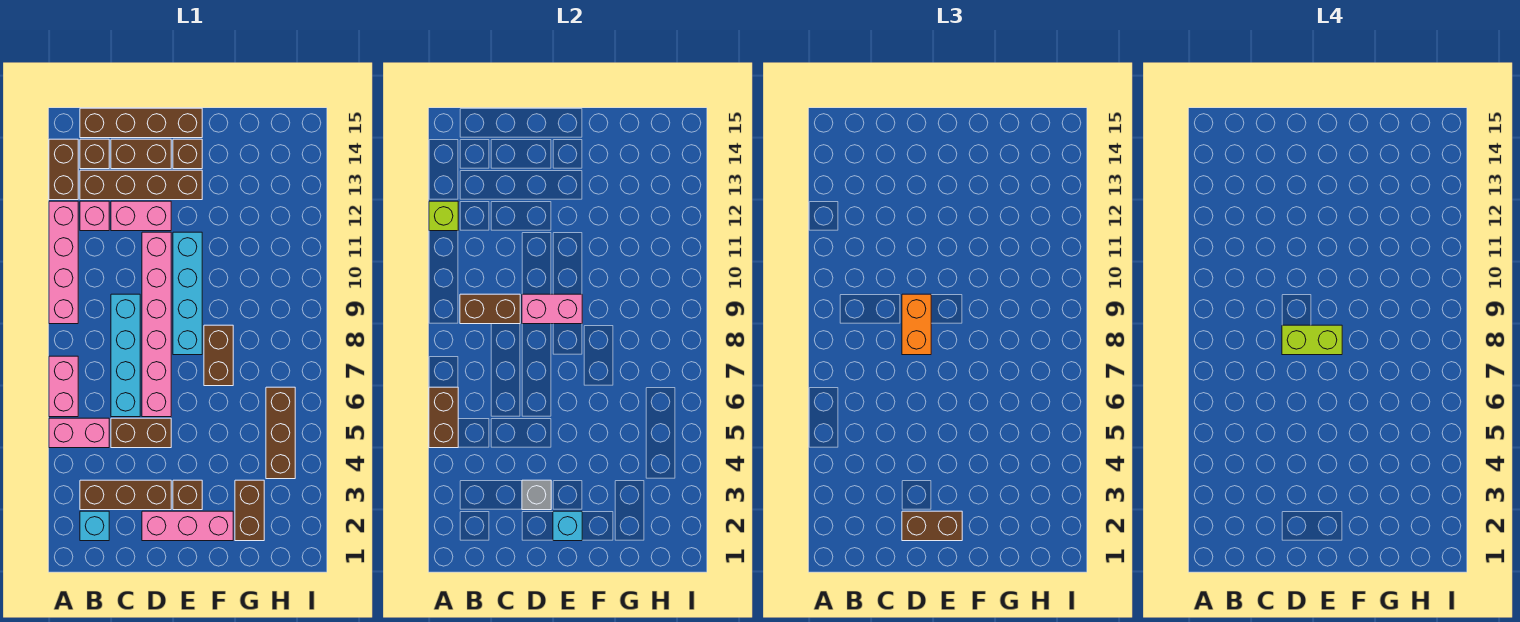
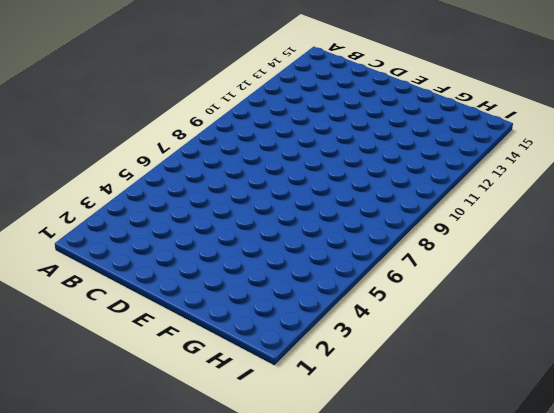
none -> pink 1x2 brick [49,418,109,448]
none -> pink 1x2 brick [49,356,78,417]
none -> pink 1x4 brick [49,201,78,324]
none -> brown 1x2 brick [49,139,78,200]

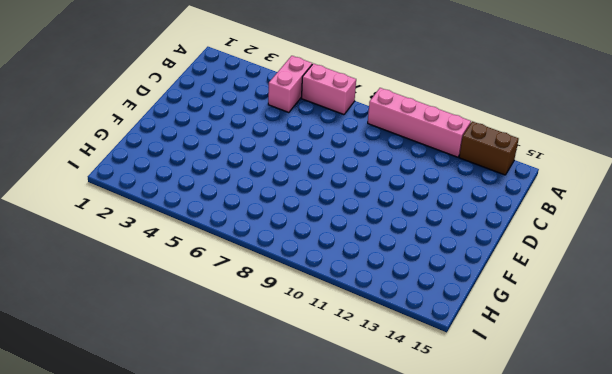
none -> cyan 1x1 brick [80,511,109,541]
none -> brown 1x3 brick [80,480,171,510]
none -> pink 1x1 brick [80,201,109,231]
none -> brown 1x4 brick [80,170,202,200]

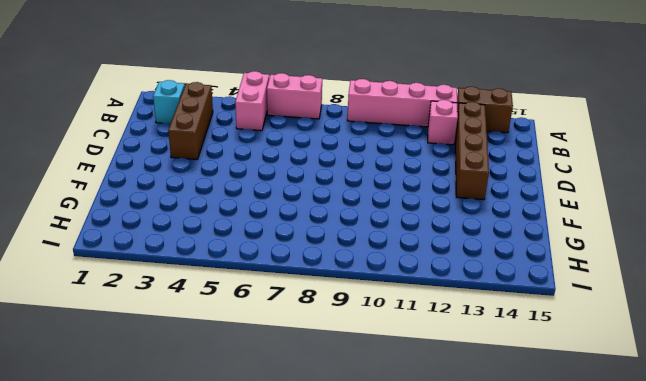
none -> brown 1x1 brick [80,139,109,169]
none -> brown 1x4 brick [80,108,202,138]
none -> brown 1x2 brick [111,418,171,448]
none -> cyan 1x4 brick [111,294,140,417]

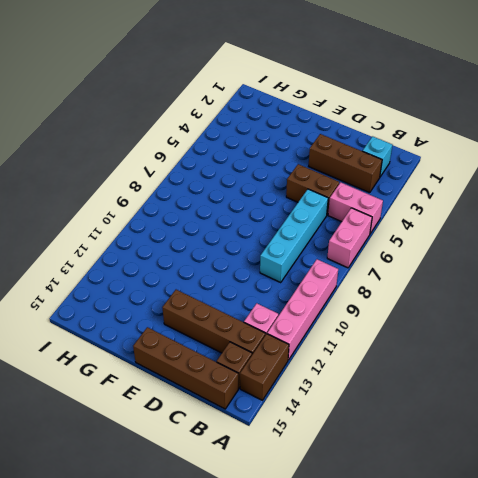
none -> pink 1x2 brick [111,201,171,231]
none -> brown 1x2 brick [111,139,171,169]
none -> pink 1x3 brick [142,511,233,541]
none -> pink 1x6 brick [142,232,171,417]

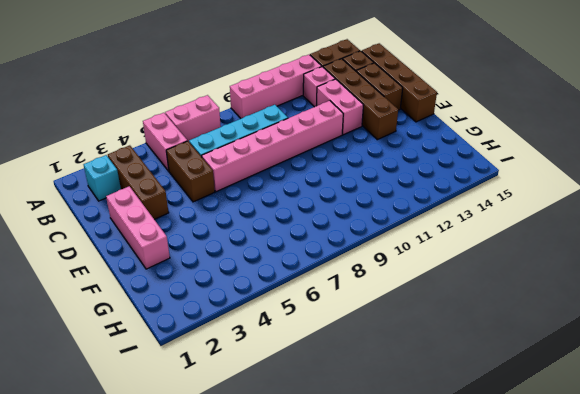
none -> brown 1x1 brick [173,480,202,510]
none -> cyan 1x4 brick [173,232,202,355]
none -> brown 1x1 brick [173,139,202,169]
none -> brown 1x2 brick [204,325,233,386]

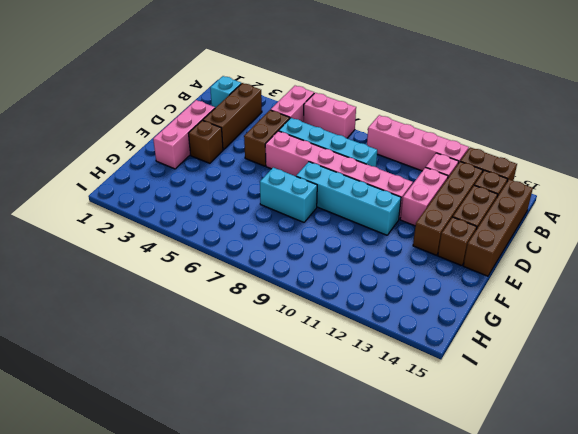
cyan 1x2 brick [260,168,317,222] -> brown 1x2 brick [204,325,233,386]
none -> brown 1x2 brick [235,480,264,541]
none -> brown 1x3 brick [266,387,295,479]
none -> brown 1x2 brick [429,387,458,448]
none -> lime 1x1 brick [429,201,458,231]

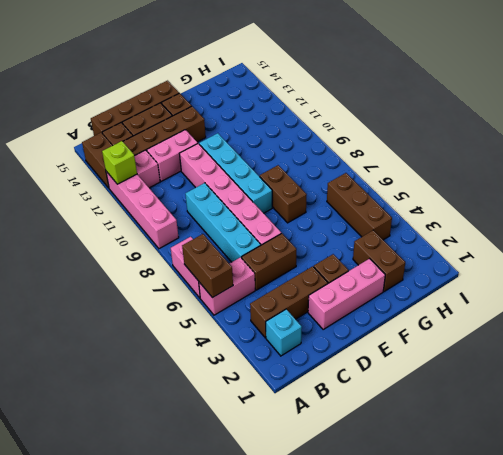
none -> brown 1x2 brick [460,294,520,324]
none -> grey 1x1 brick [522,480,551,510]
none -> pink 1x2 brick [522,294,582,324]
none -> cyan 1x1 brick [553,511,582,541]

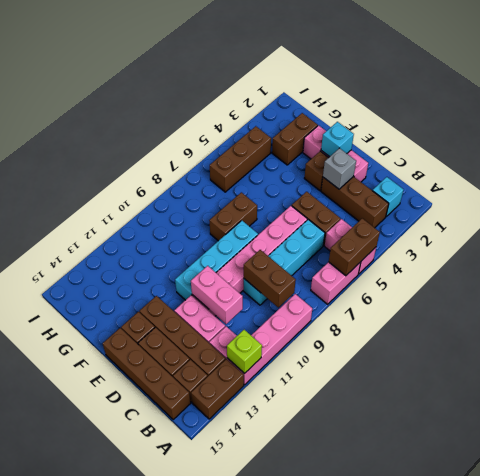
pink 1x2 brick [191,266,243,324] -> pink 1x2 brick moved to [522,294,582,324]
none -> brown 1x2 brick [902,511,962,541]
none -> orange 1x2 brick [902,294,931,355]
none -> lime 1x2 brick [1282,325,1342,355]

